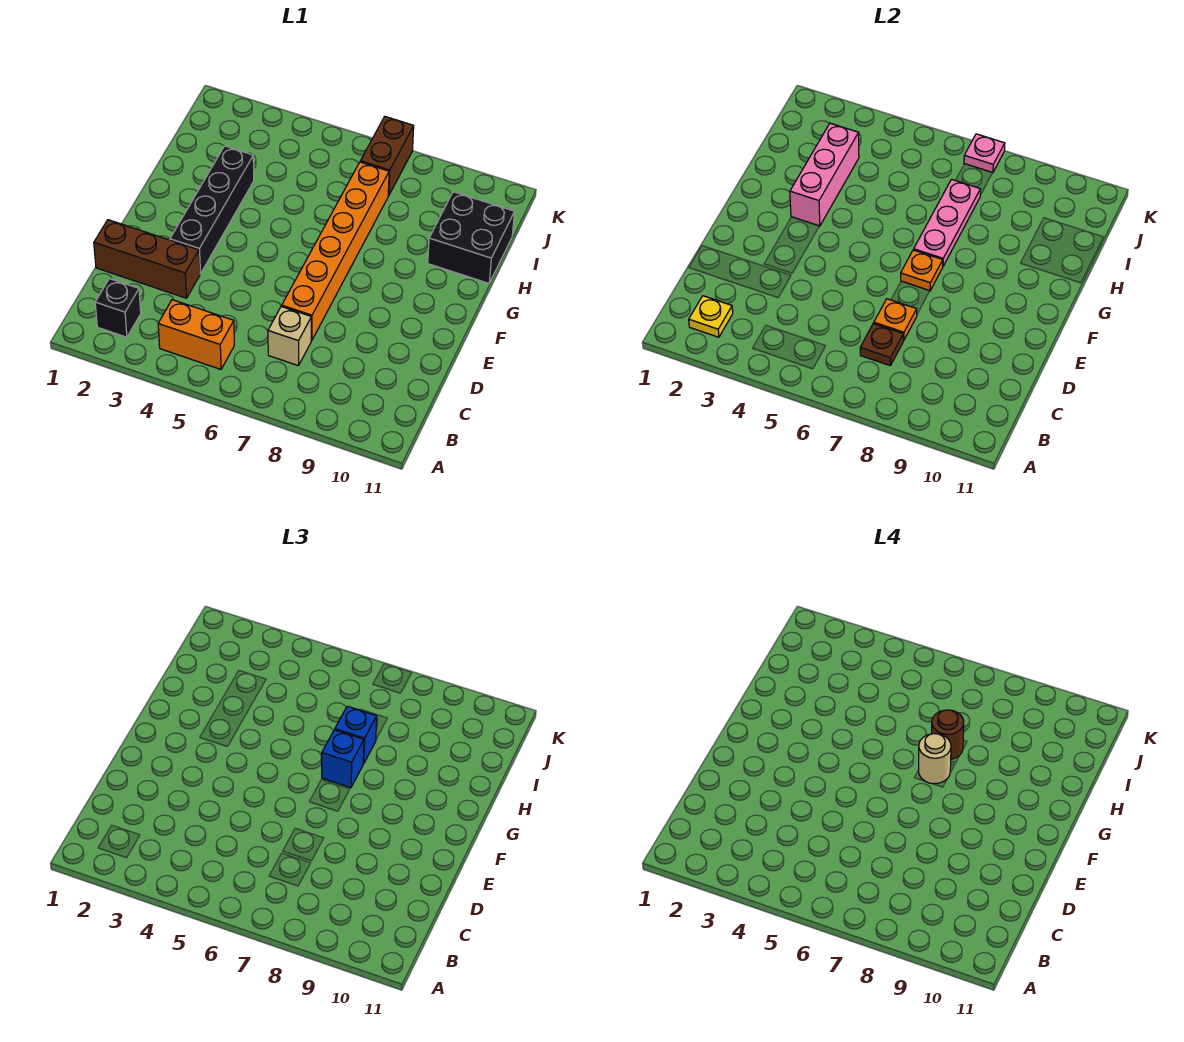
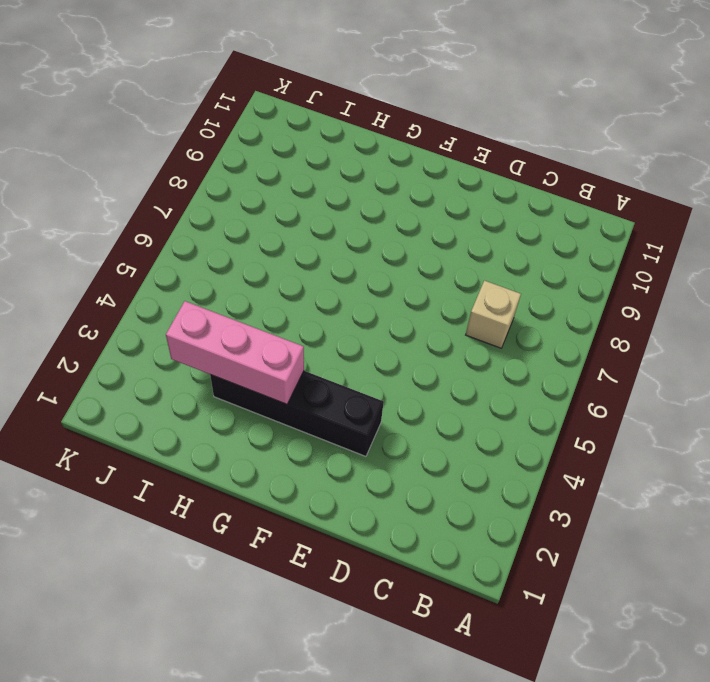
none -> black 1x1 brick [95,279,141,337]
none -> orange 1x2 brick [158,300,234,369]
none -> brown 1x3 brick [94,220,200,298]

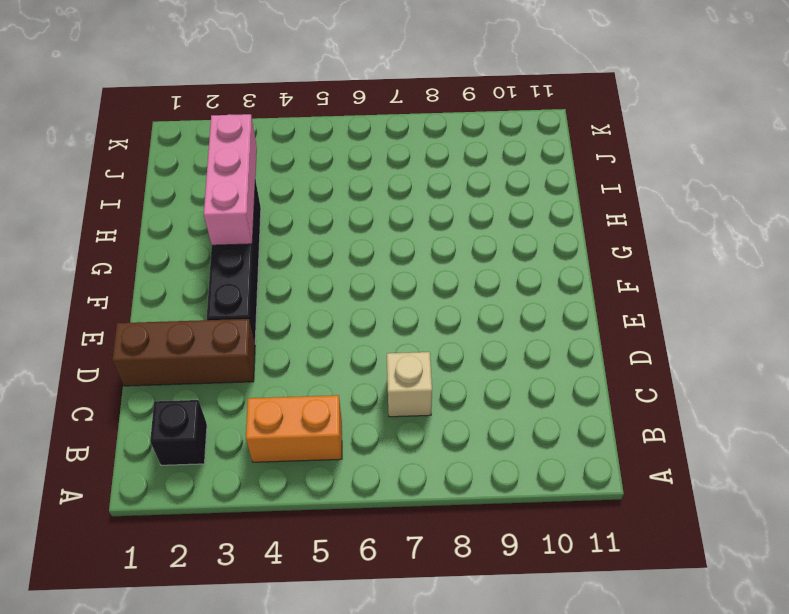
none -> orange 1x6 brick [282,162,389,340]
none -> black 2x2 brick [428,192,515,283]
none -> brown 1x2 brick [360,117,414,195]

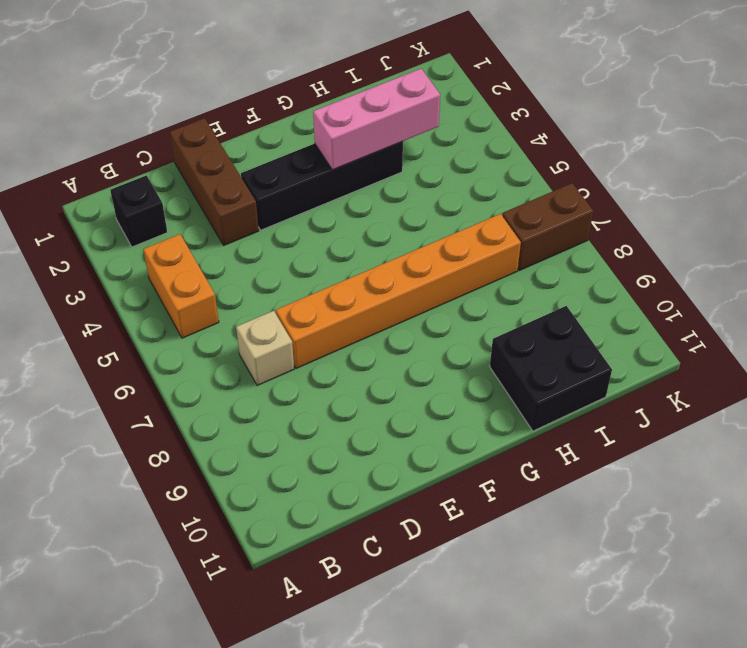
none -> yellow 1x1 plate [689,296,733,337]
none -> brown 1x1 plate [860,324,903,366]
none -> orange 1x1 plate [874,299,917,340]

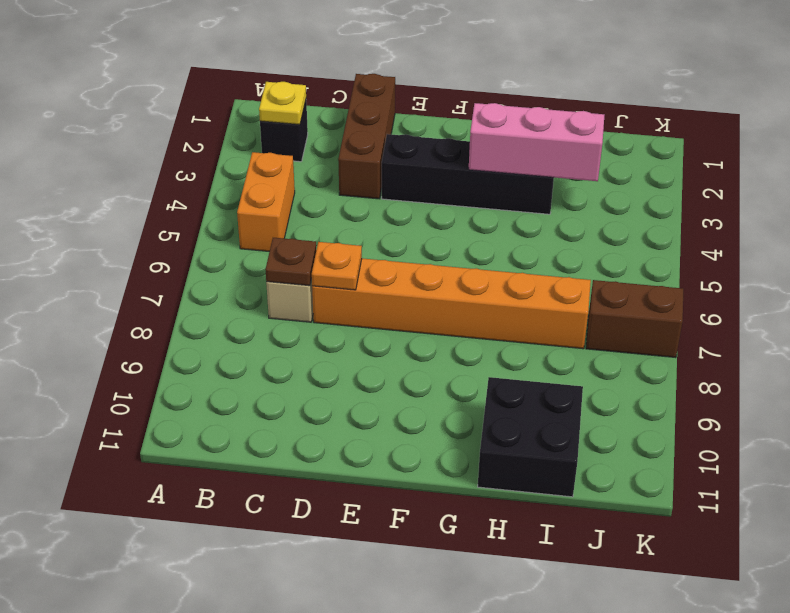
none -> orange 1x1 plate [901,250,943,291]
none -> pink 1x3 plate [914,179,980,266]
none -> pink 1x1 plate [964,134,1005,173]

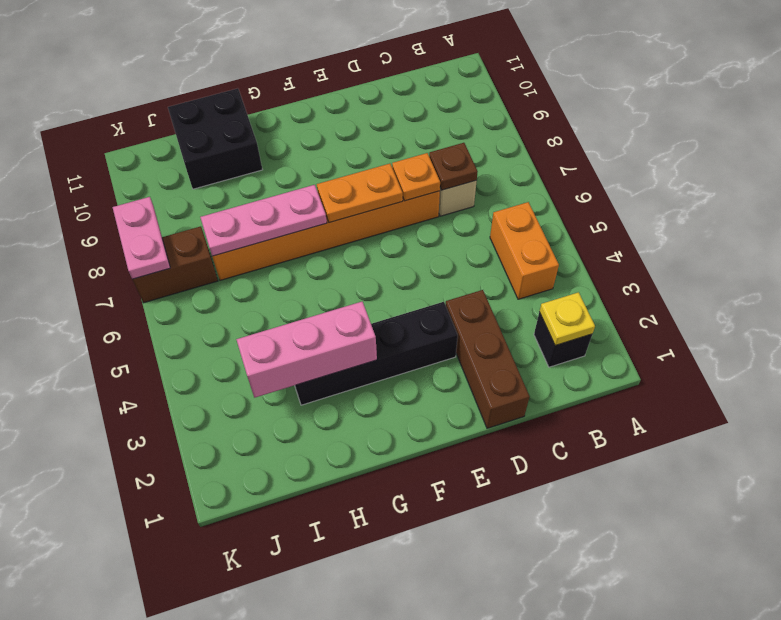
orange 1x2 plate [317,164,403,223] -> orange 1x1 plate [901,250,943,291]
pink 1x2 plate [113,197,170,279] -> pink 1x1 plate [964,134,1005,173]
none -> blue 1x1 brick [321,730,364,788]
none -> blue 1x1 brick [335,706,377,764]
none -> tan 1x1 round brick [919,734,951,784]

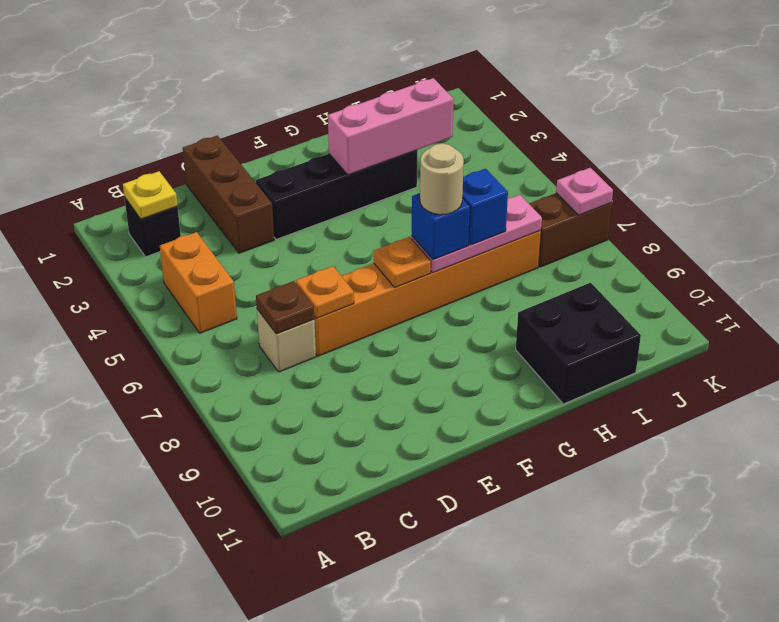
none -> brown 1x1 round brick [932,710,964,759]

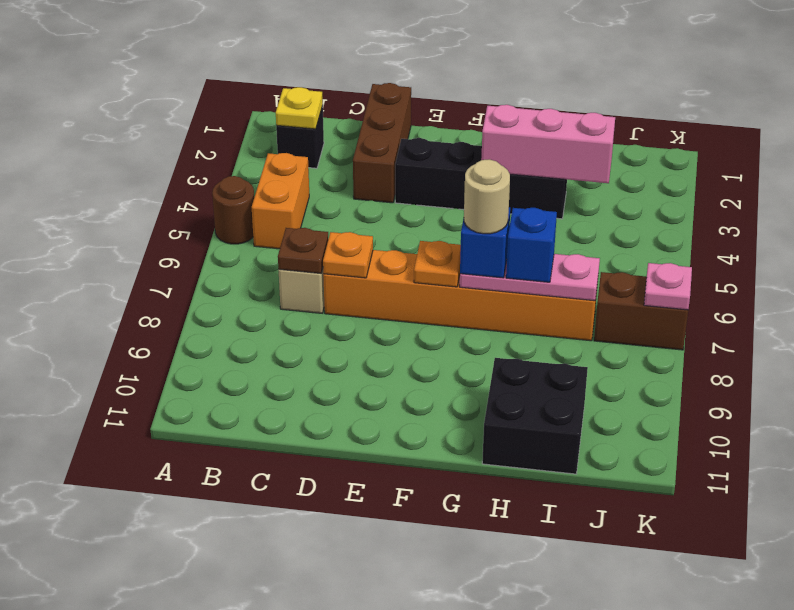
brown 1x1 round brick [212,176,254,244] -> brown 1x1 round brick moved to [932,710,964,759]

